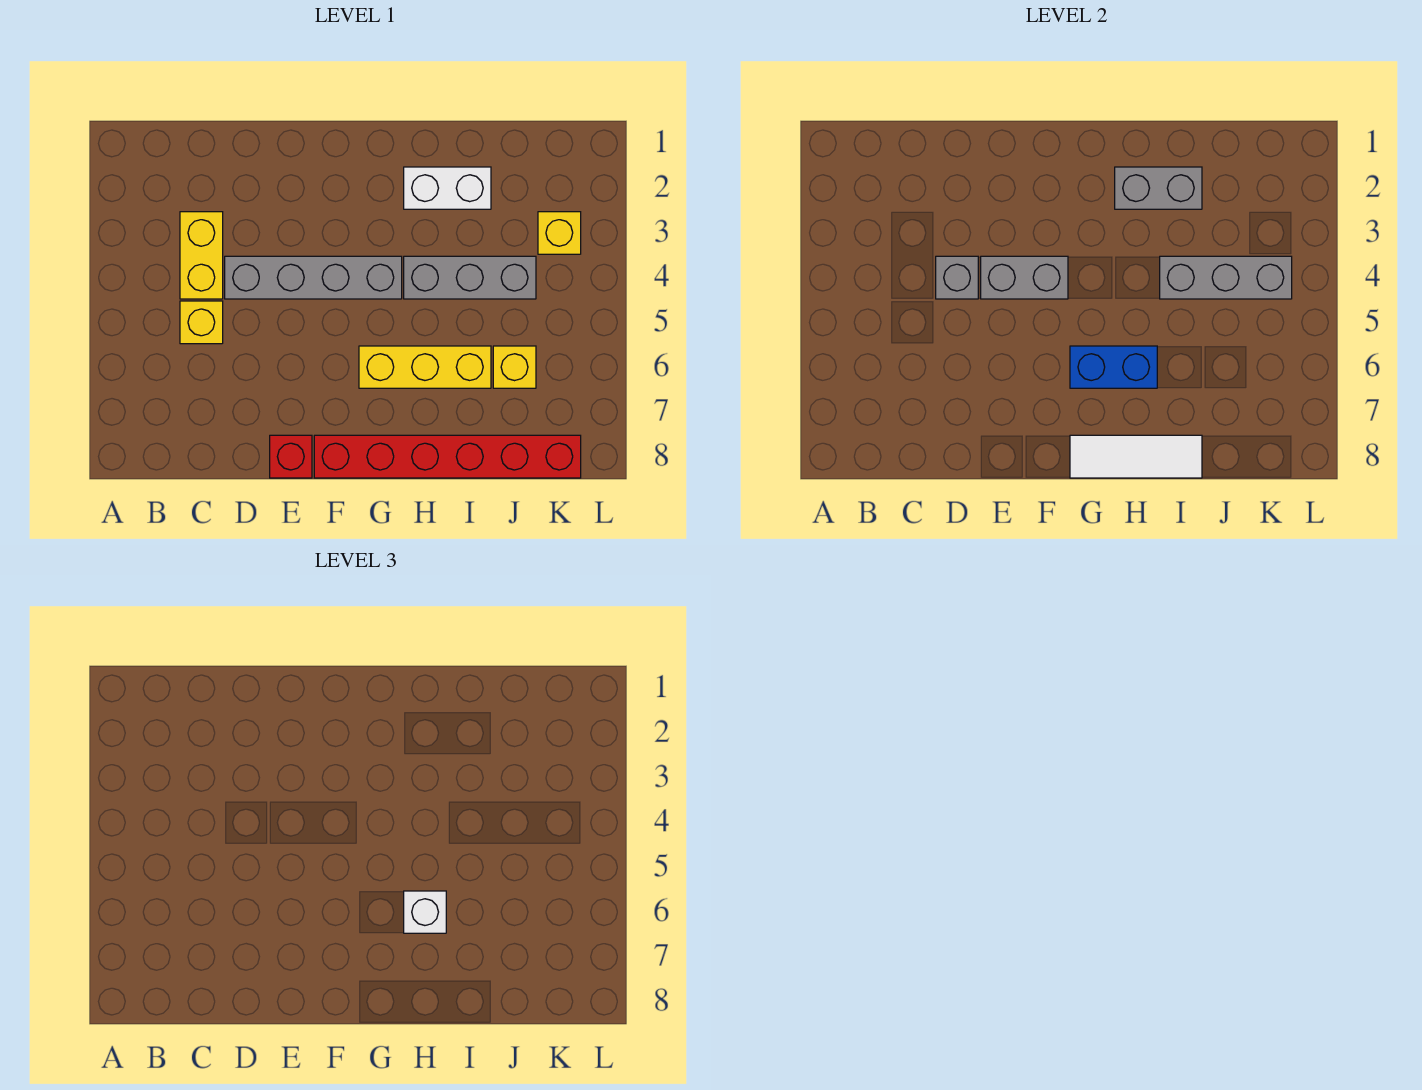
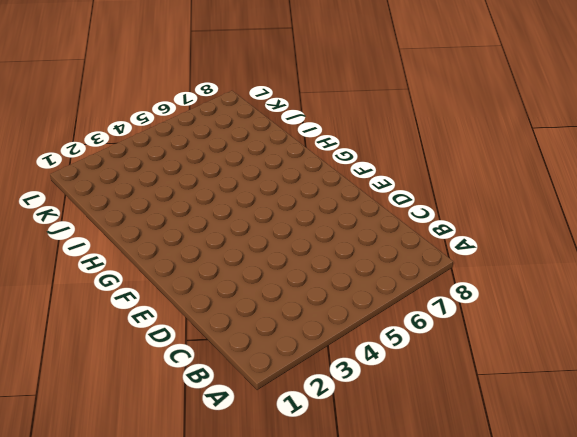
none -> yellow 1x2 brick [180,212,223,299]
none -> yellow 1x1 brick [180,301,223,344]
none -> grey 1x4 brick [225,256,402,299]

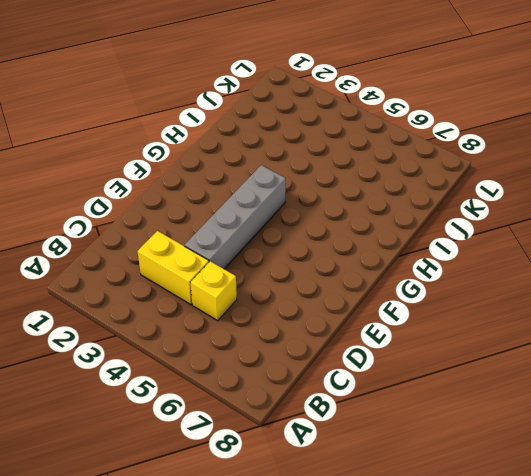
none -> red 1x1 brick [270,435,312,478]
none -> red 1x6 brick [314,435,581,478]
none -> yellow 1x3 brick [359,346,491,388]

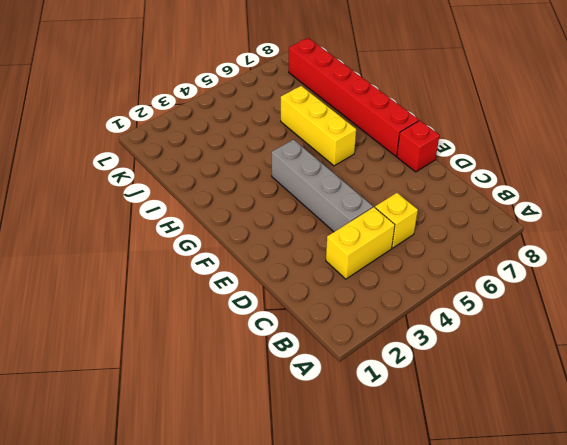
none -> white 1x2 brick [404,167,491,209]
none -> grey 1x3 brick [404,256,536,299]
none -> yellow 1x1 brick [493,346,536,388]

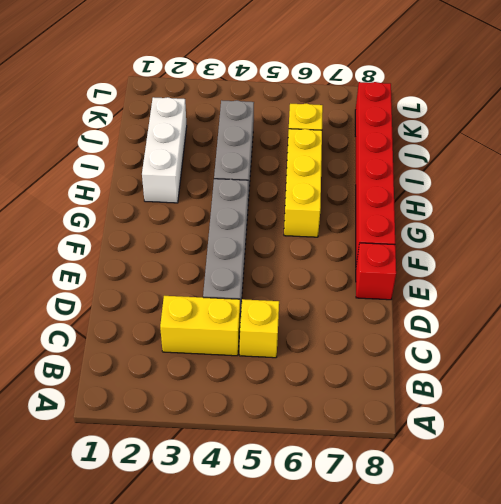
white 1x3 brick [142,97,187,203] -> white 1x2 brick [404,167,491,209]
none -> yellow 1x1 brick [538,212,581,254]
none -> grey 1x1 brick [936,256,978,299]
none -> grey 1x2 brick [981,256,1068,299]

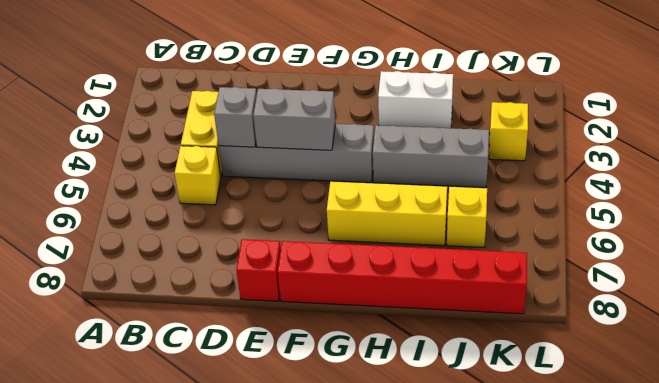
none -> blue 1x2 brick [1070,346,1157,388]
none -> white 1x3 tile [1070,435,1202,478]
none -> grey 1x2 brick [1115,167,1202,209]

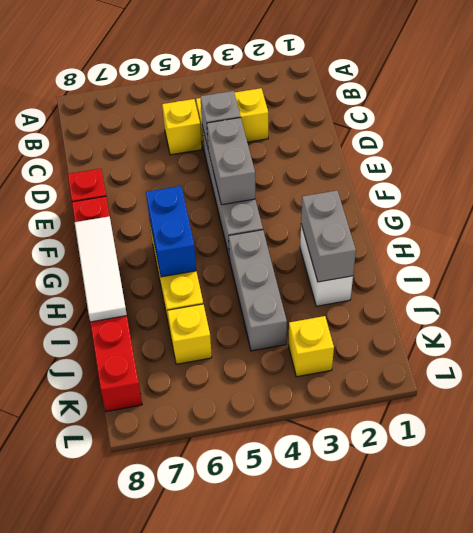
none -> grey 1x3 brick [1160,256,1292,299]
none -> white 1x1 brick [404,891,446,933]

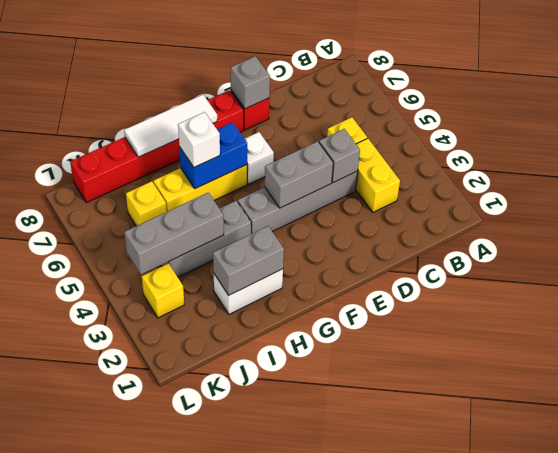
grey 1x1 brick [231,56,270,109] -> none
white 1x1 brick [244,132,274,184] -> none

